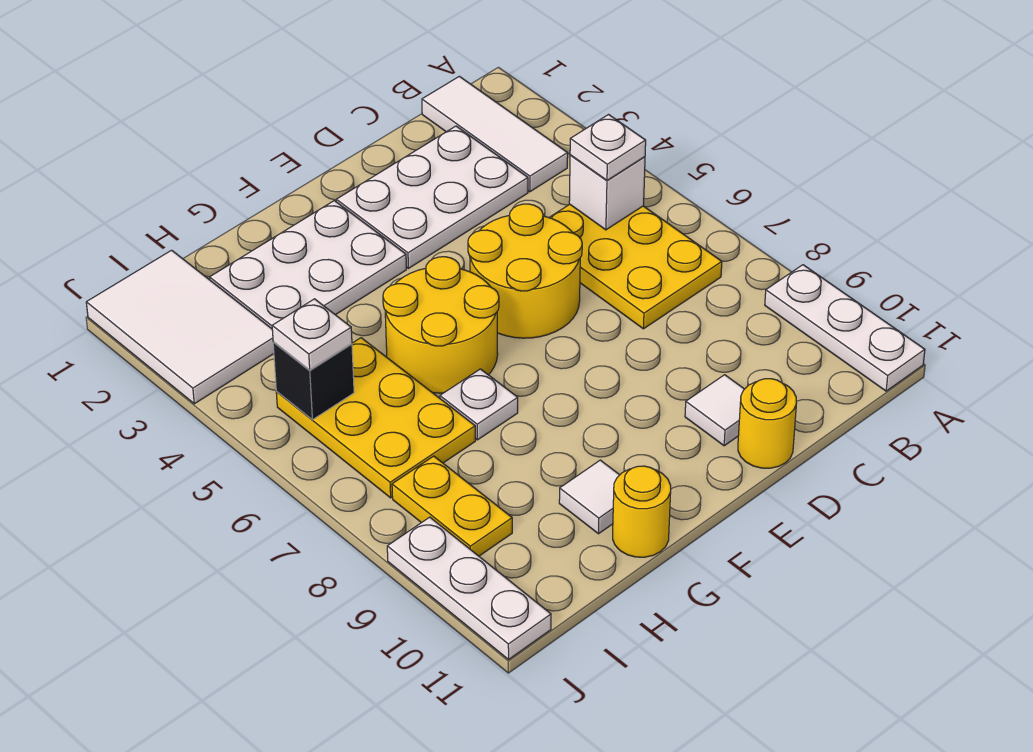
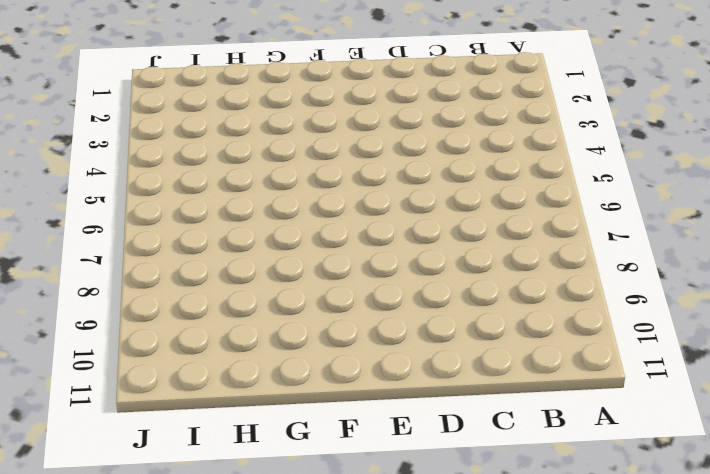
none -> white 1x3 plate [765,265,925,391]
none -> white 1x3 tile [422,76,568,192]
none -> yellow 2x3 plate [549,204,722,329]

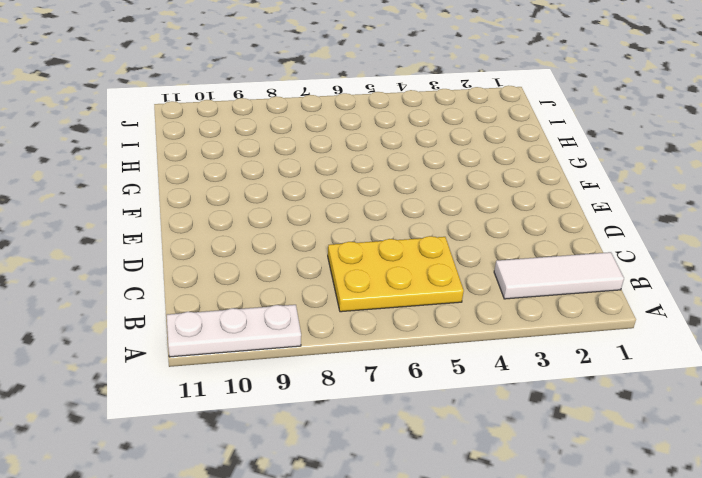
none -> white 2x3 plate [336,126,528,268]
none -> yellow 2x2 round brick [468,204,582,338]
none -> white 1x1 tile [685,375,744,446]

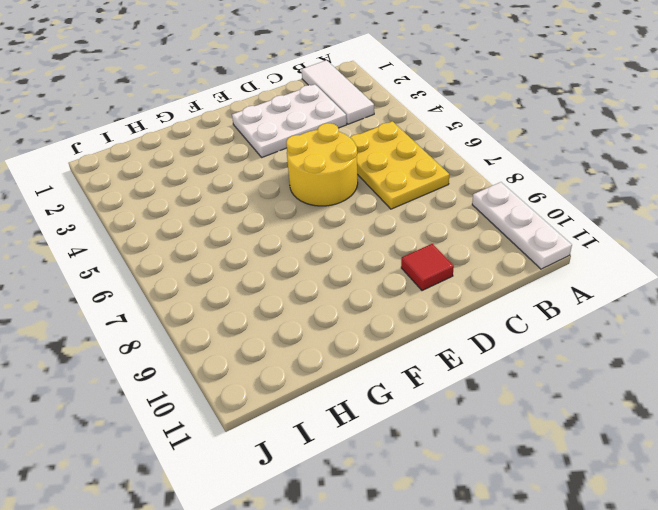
red 1x1 tile [401,244,454,291] -> white 1x1 tile [685,375,744,446]
none -> yellow 1x1 round brick [738,379,796,468]
none -> white 2x3 plate [210,201,406,329]
none -> yellow 2x2 round brick [383,257,499,393]

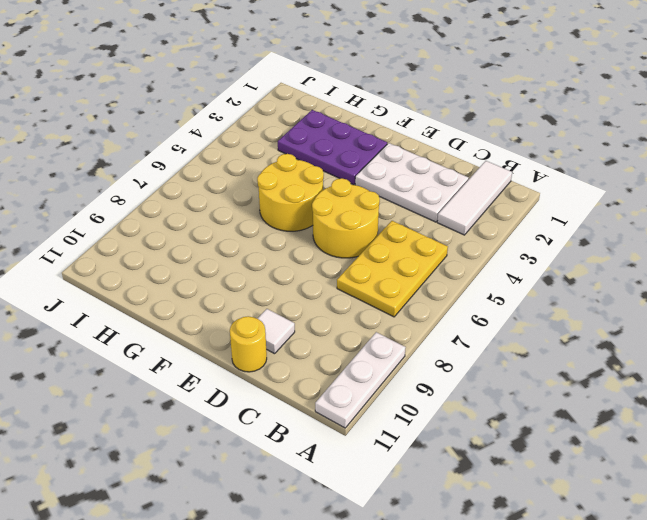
purple 2x3 plate [278,110,387,185] -> white 2x3 plate [210,201,406,329]
none -> white 1x1 plate [440,369,518,440]
none -> white 1x1 tile [559,460,619,534]
none -> yellow 1x1 round brick [613,466,671,557]

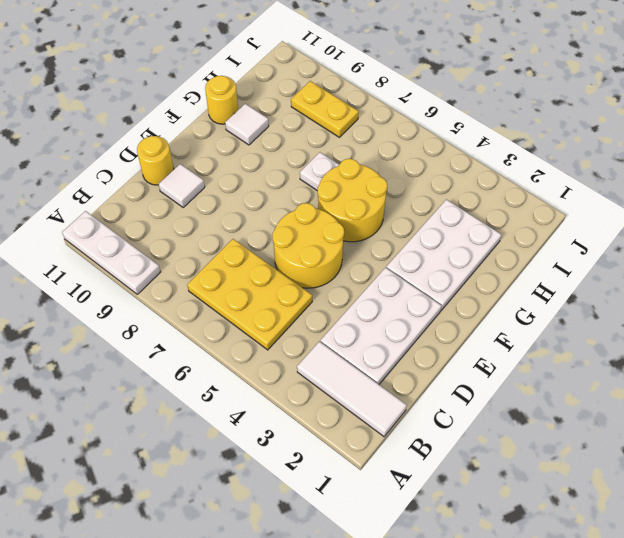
none -> yellow 2x3 plate [276,338,475,498]
none -> white 2x3 tile [86,250,274,404]
none -> white 1x3 plate [387,517,551,659]

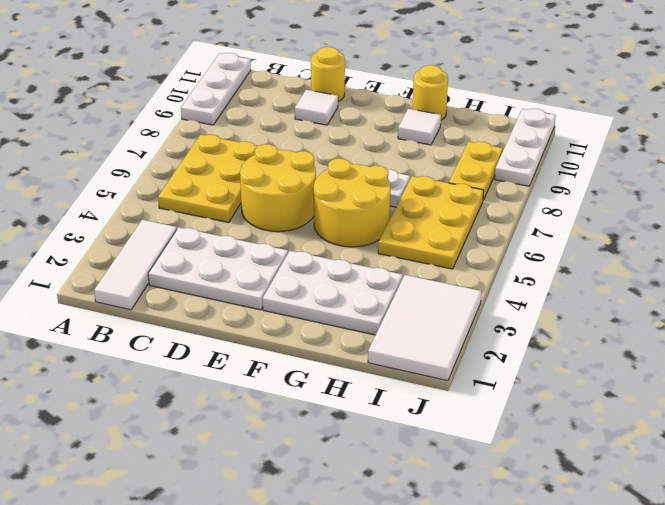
none -> white 1x1 brick [569,155,645,230]
none -> black 1x1 brick [273,342,354,420]
none -> white 1x1 plate [570,115,646,180]

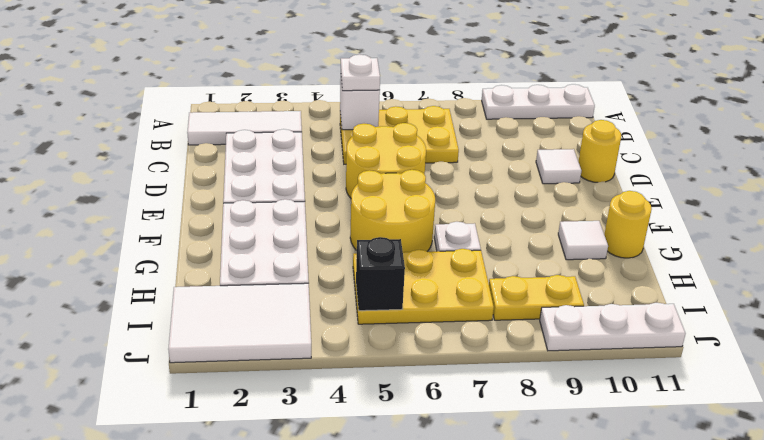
none -> white 1x1 plate [272,299,352,370]

